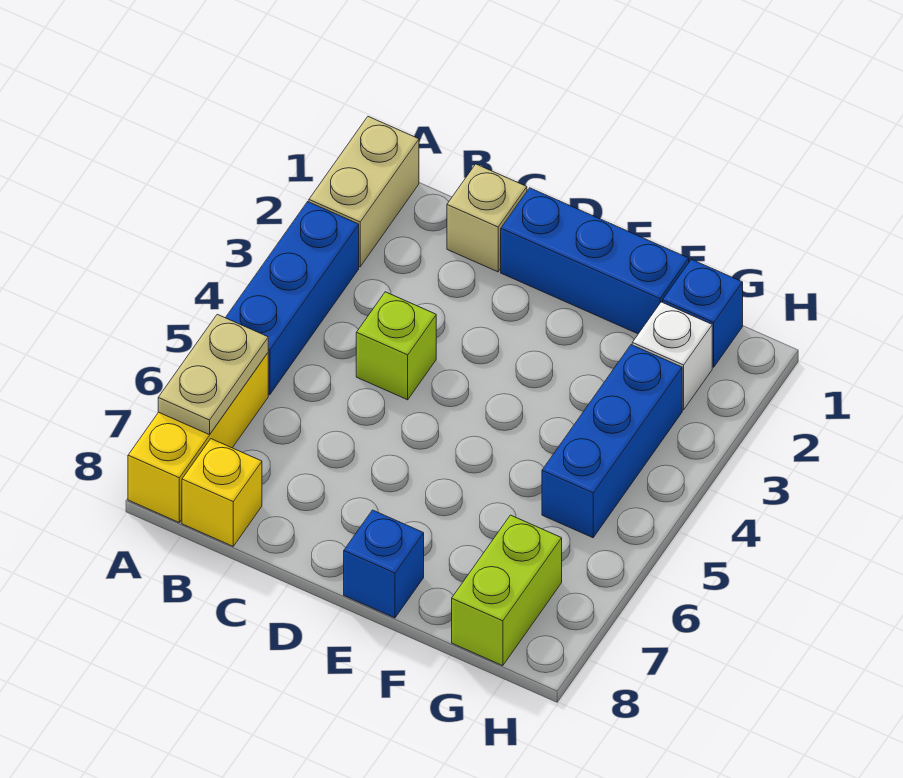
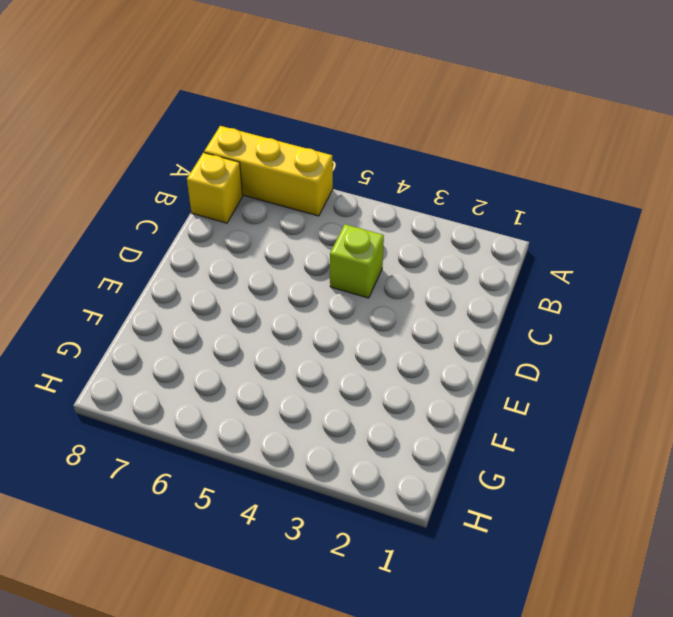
none -> tan 1x2 brick [309,117,419,267]
none -> blue 1x3 brick [225,202,359,395]
none -> tan 1x1 brick [447,164,527,272]

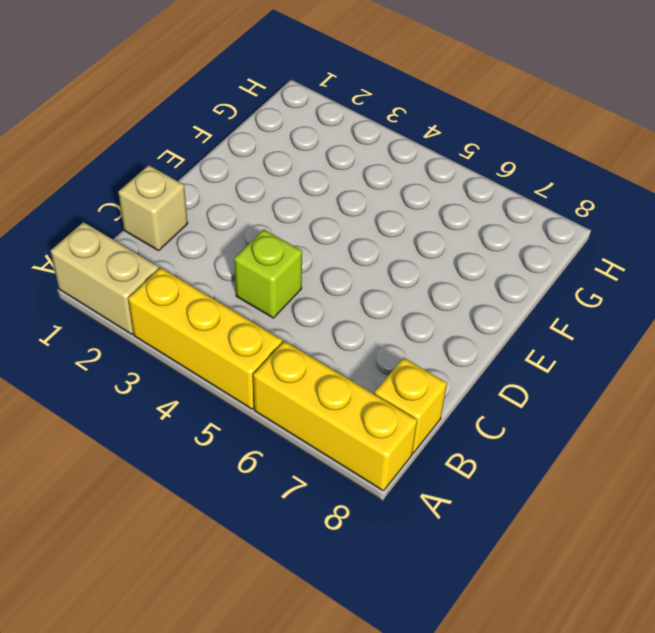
yellow 1x3 brick [128,268,282,409] -> blue 1x3 brick [225,202,359,395]
none -> blue 1x3 brick [501,188,689,334]
none -> blue 1x1 brick [344,510,424,618]
none -> blue 1x1 brick [663,259,743,367]

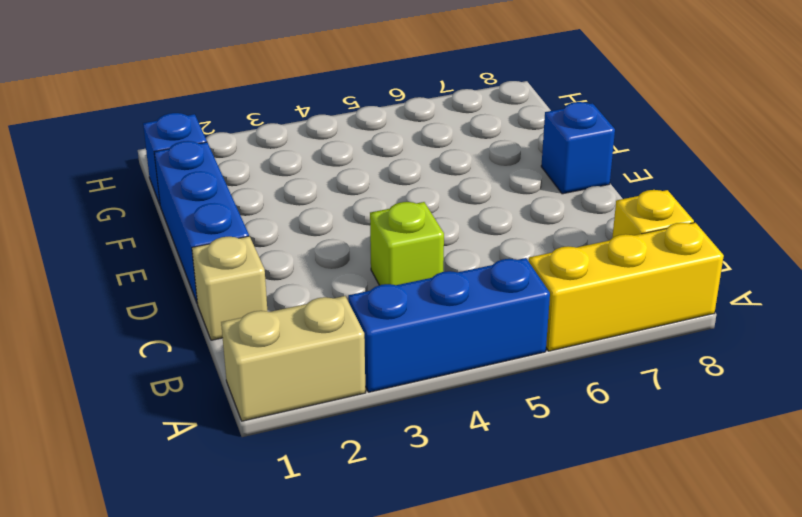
none -> white 1x1 brick [632,302,712,410]
none -> blue 1x3 brick [542,345,682,538]
none -> lime 1x2 brick [452,515,562,666]

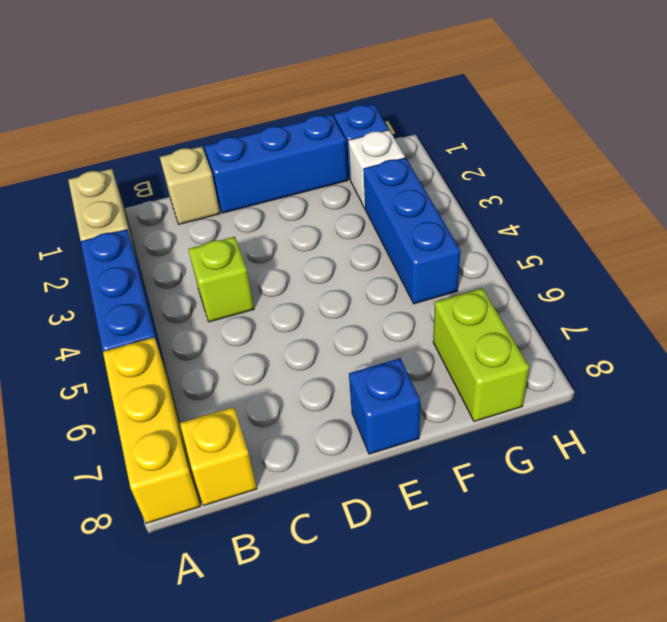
none -> tan 1x2 plate [158,314,268,435]

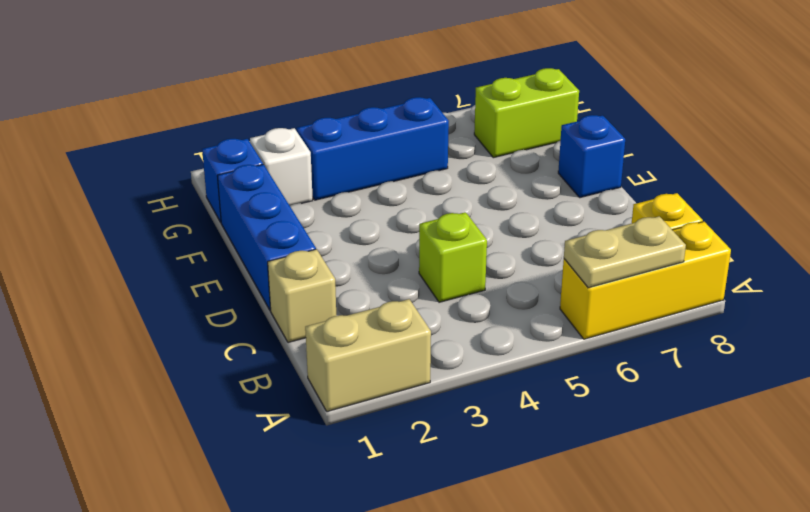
none -> blue 1x3 brick [225,202,359,395]

